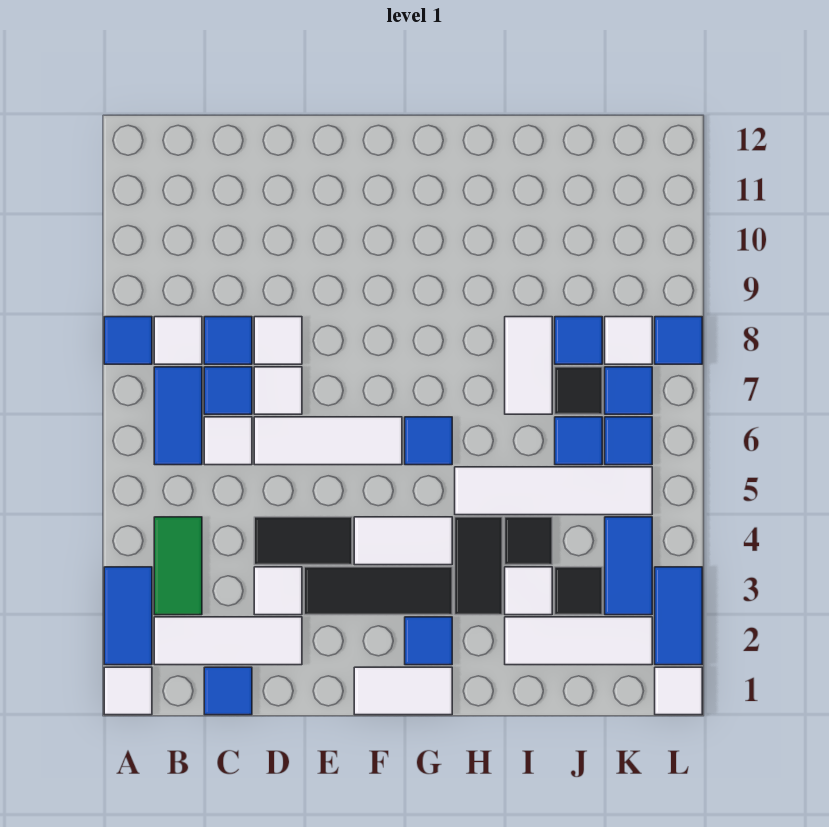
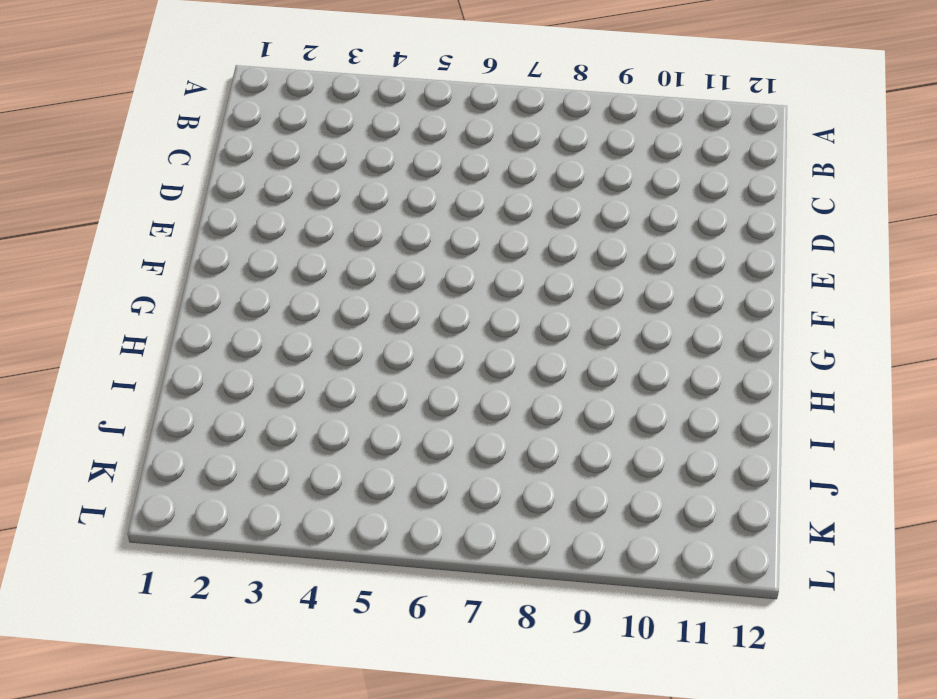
none -> white 1x1 tile [104,667,152,715]
none -> blue 1x2 tile [104,567,152,665]
none -> blue 1x1 tile [104,317,152,364]
none -> white 1x3 tile [154,617,302,665]

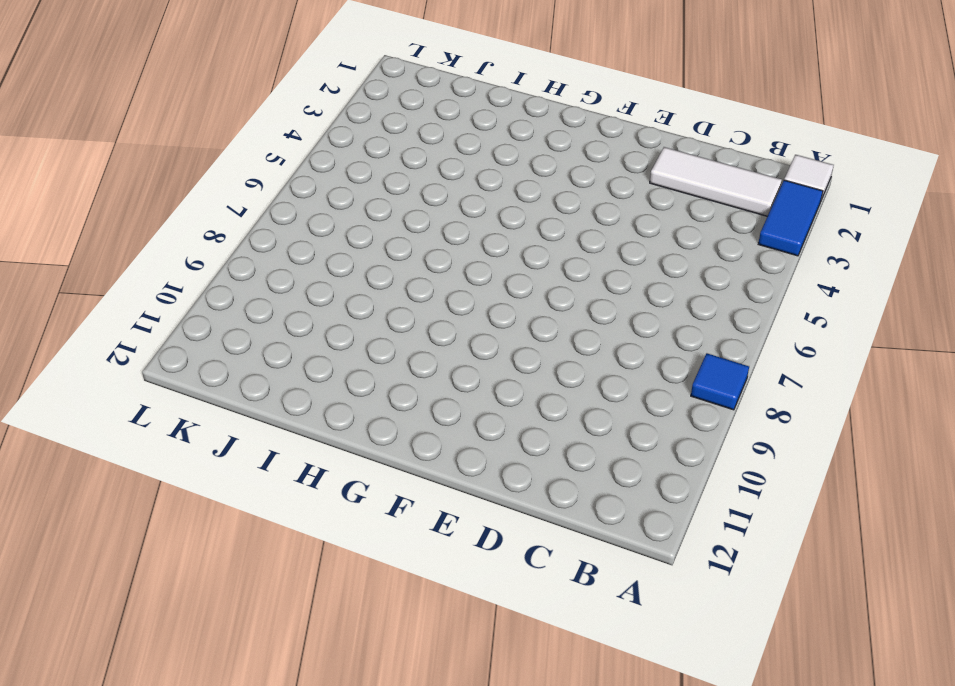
none -> green 1x2 tile [154,517,202,615]
none -> blue 1x2 tile [154,367,202,465]
none -> white 1x1 tile [154,317,202,364]
none -> blue 1x1 tile [204,667,252,715]

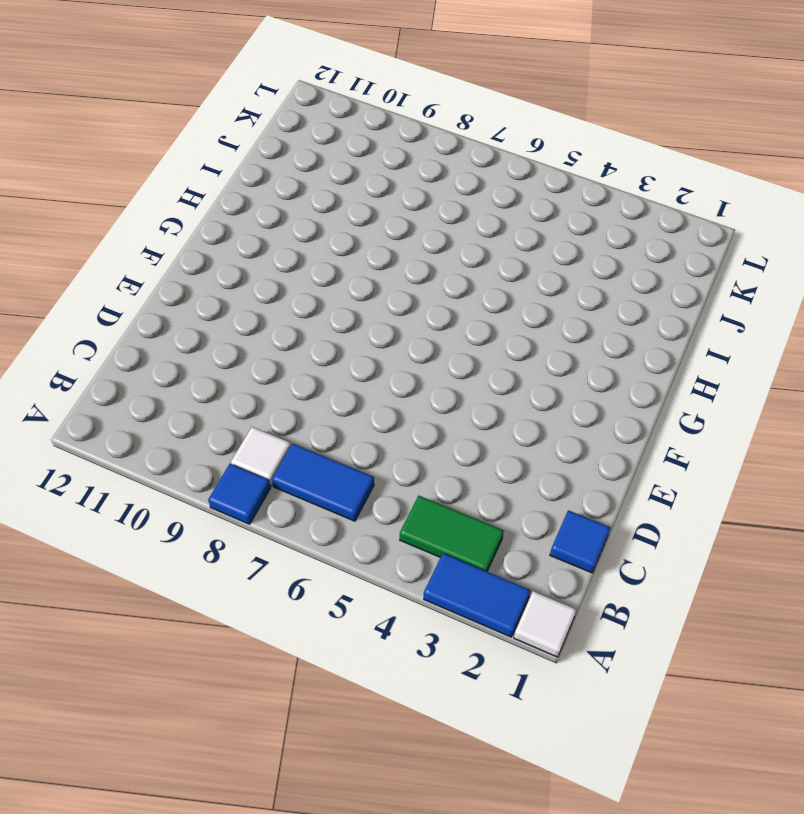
none -> white 1x3 tile [154,617,302,665]
none -> white 1x1 tile [204,417,252,465]
none -> blue 1x1 tile [204,367,252,414]
none -> blue 1x1 tile [204,317,252,364]

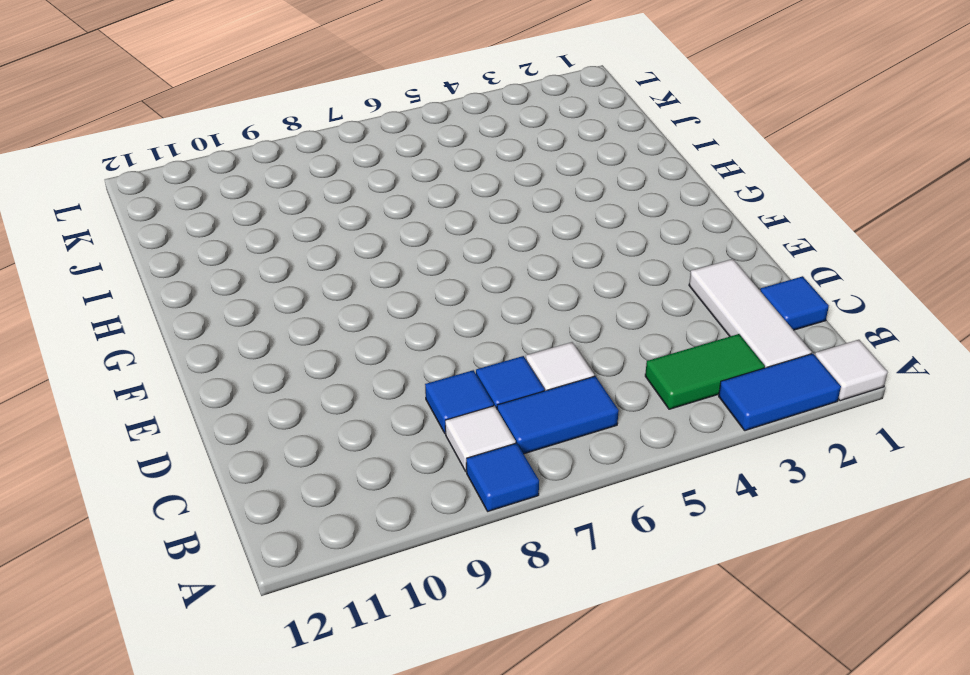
none -> white 1x1 tile [254,567,302,615]
none -> black 1x2 tile [254,517,352,565]
none -> white 1x3 tile [254,417,402,465]
none -> white 1x1 tile [254,367,302,414]

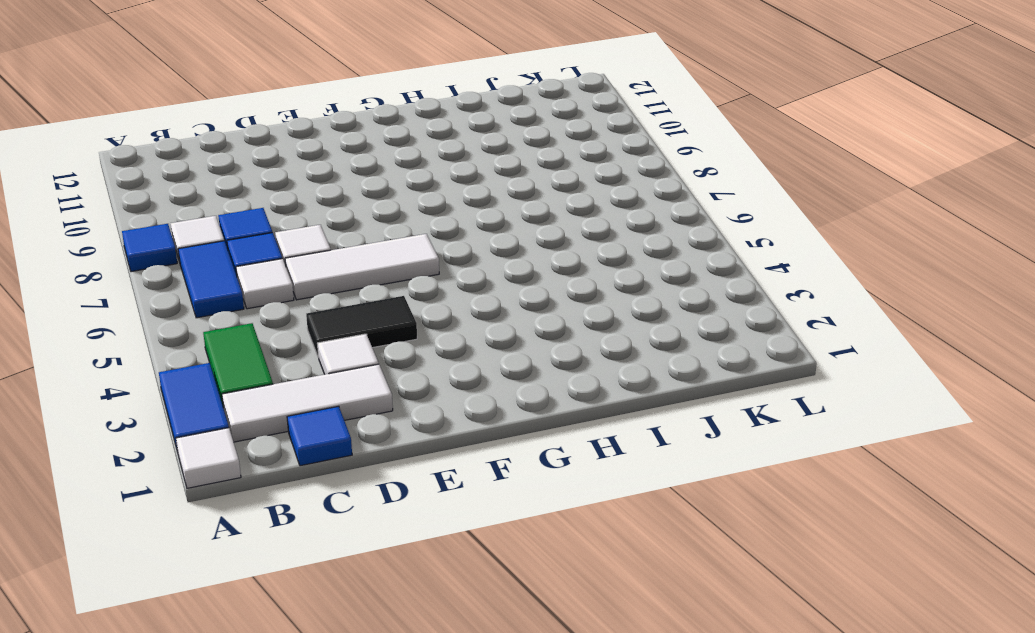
none -> white 1x1 tile [254,317,302,364]
none -> black 1x3 tile [304,567,452,615]
none -> white 1x2 tile [354,667,452,715]
none -> white 1x2 tile [354,517,452,565]

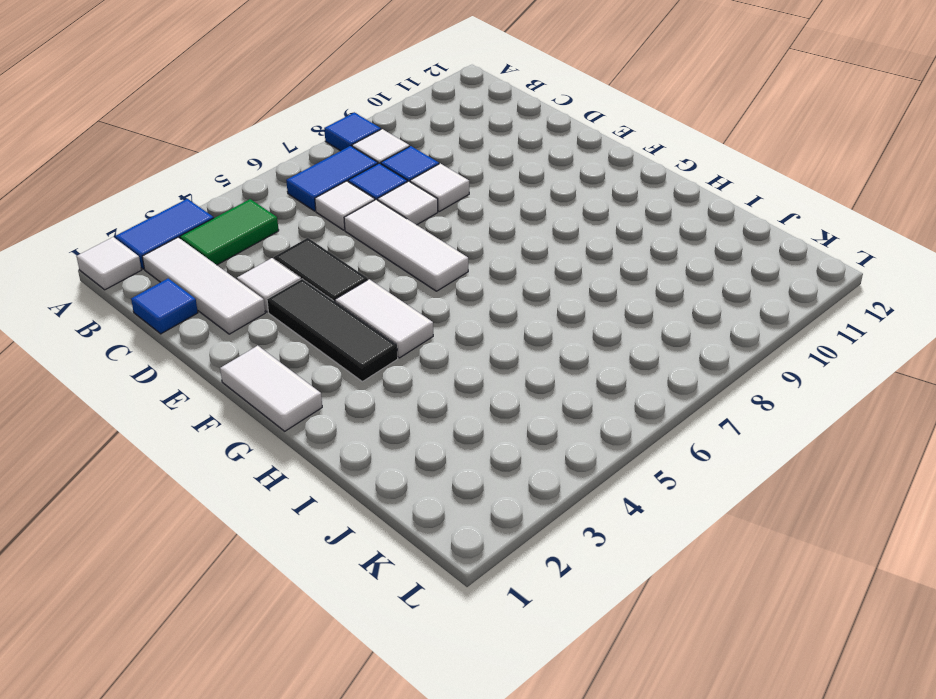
none -> blue 1x1 tile [405,617,452,665]
none -> blue 1x1 tile [405,417,452,465]
none -> black 1x2 tile [455,517,502,615]
none -> white 1x4 tile [455,467,652,515]

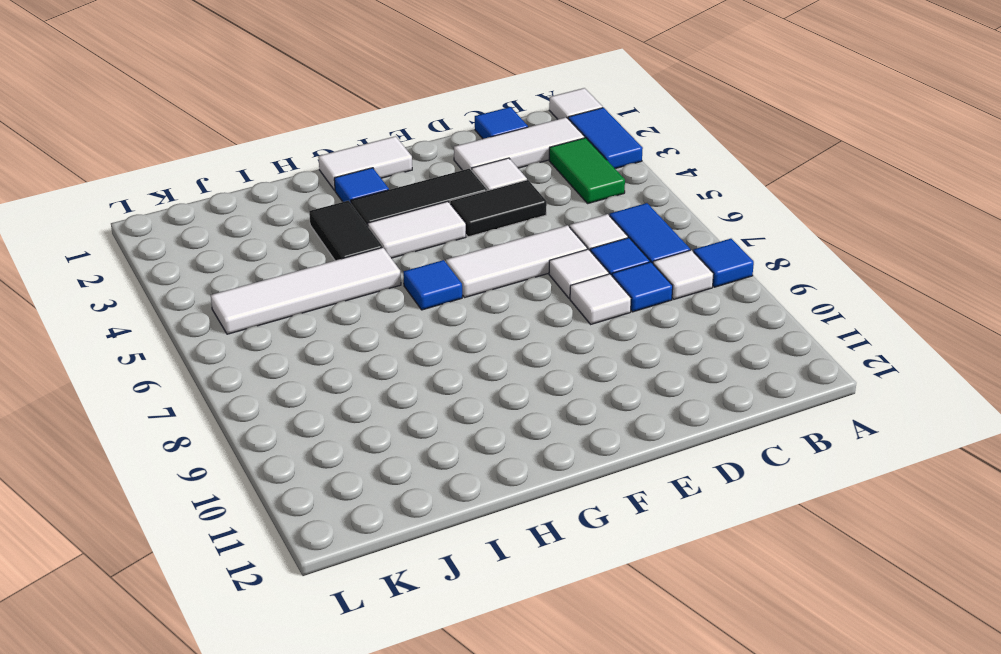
none -> white 1x3 tile [505,617,652,665]
none -> white 1x1 tile [505,567,552,615]
none -> black 1x1 tile [505,517,552,565]
none -> white 1x2 tile [505,317,552,414]

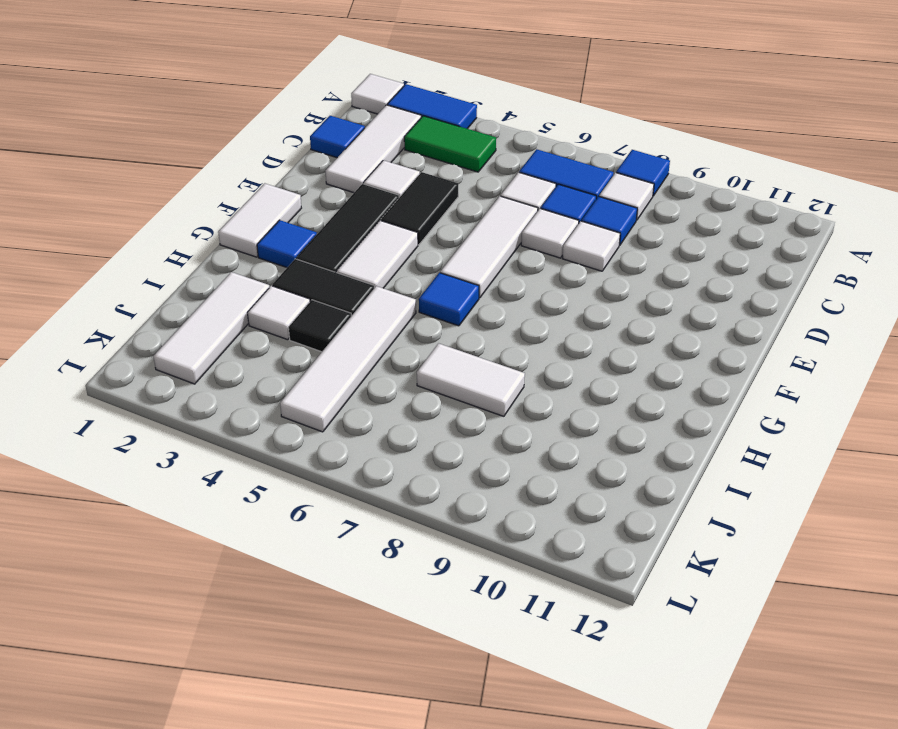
none -> black 1x1 tile [555,567,602,615]
none -> blue 1x1 tile [555,417,602,465]
none -> black 1x1 tile [555,367,602,414]
none -> blue 1x1 tile [555,317,602,364]

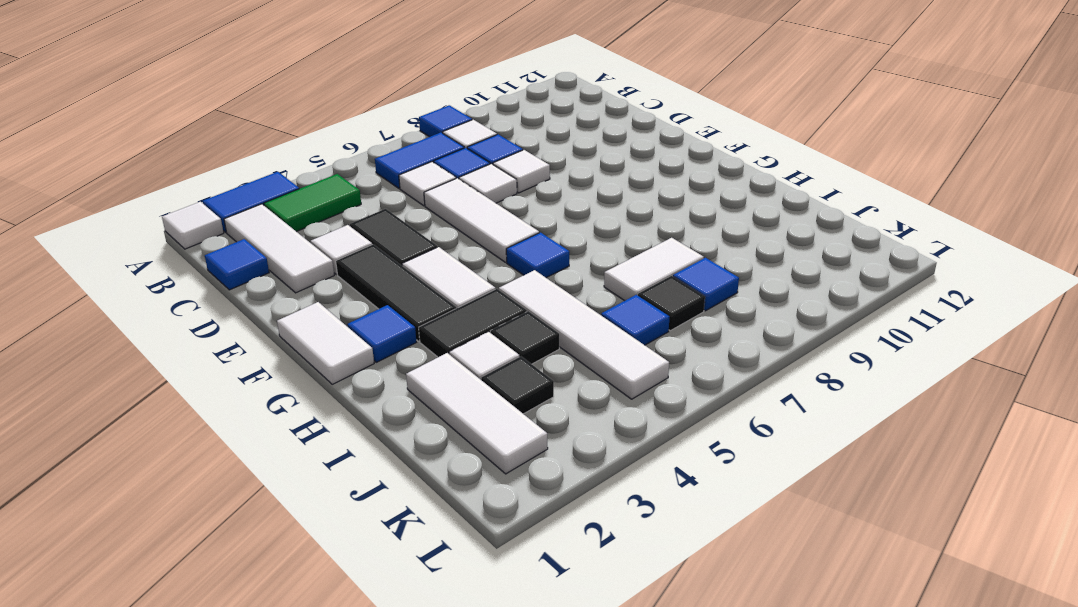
none -> blue 1x2 tile [605,517,652,615]
none -> blue 1x1 tile [605,417,652,465]
none -> blue 1x1 tile [605,367,652,414]
none -> white 1x1 tile [605,317,652,364]

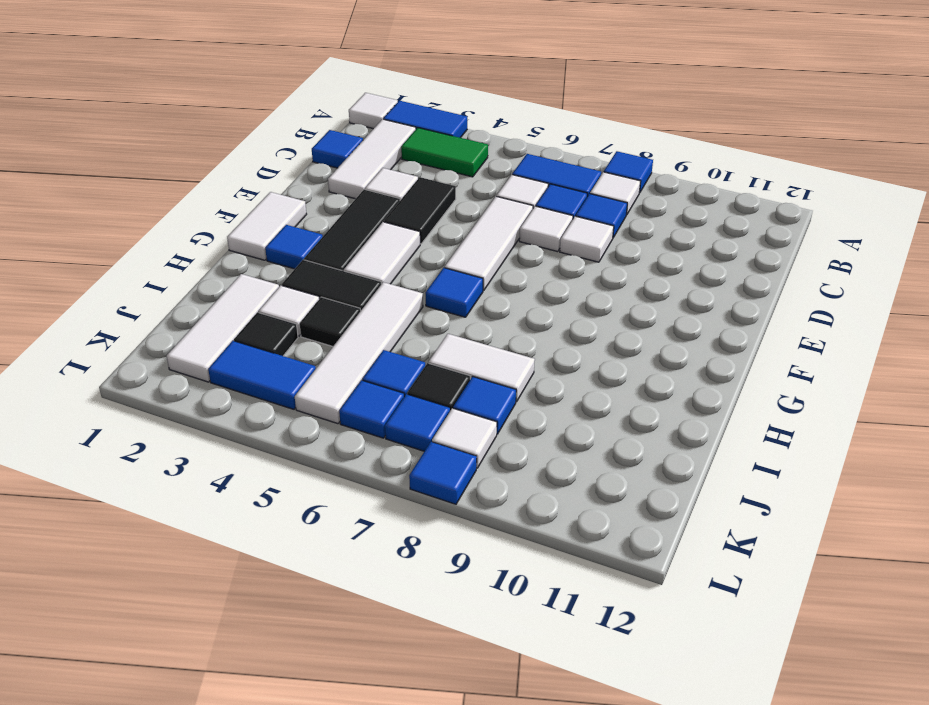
none -> white 1x1 tile [655,667,702,715]
none -> blue 1x2 tile [655,567,702,665]

